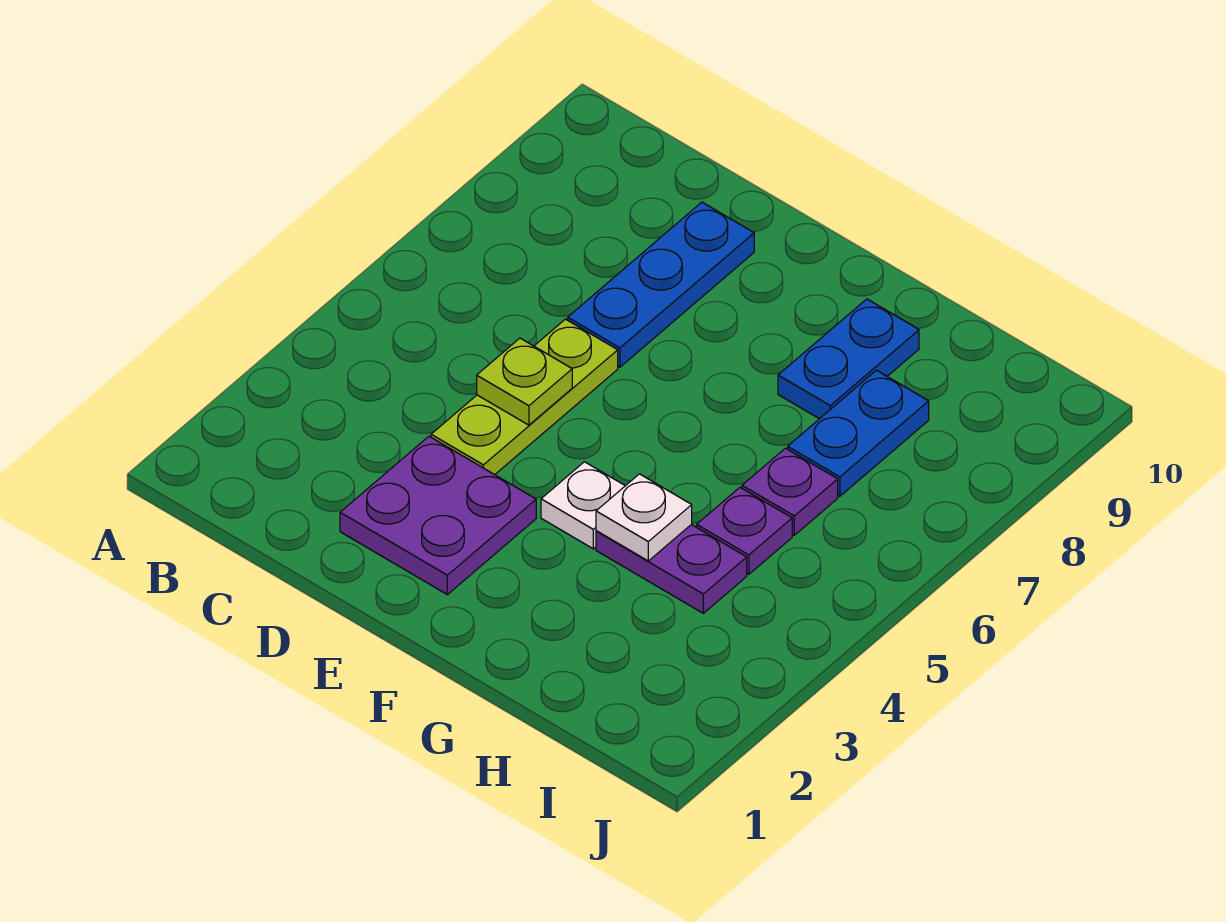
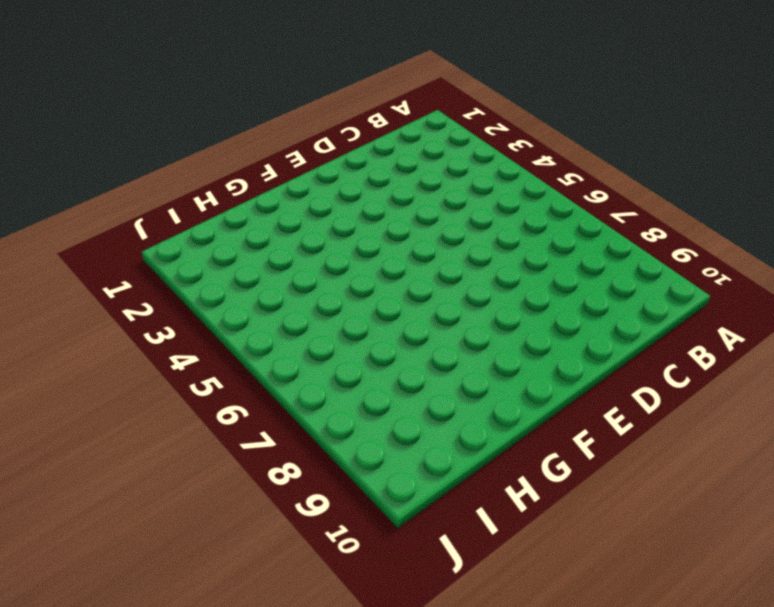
none -> purple 2x2 plate [340,436,536,595]
none -> lime 1x3 plate [431,319,618,475]

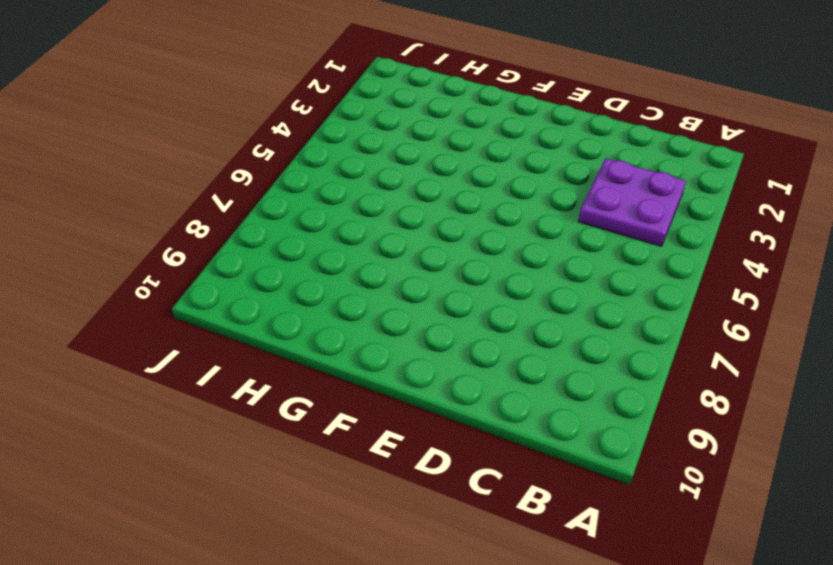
purple 2x2 plate [578,158,686,246] -> purple 2x2 plate moved to [340,436,536,595]
none -> lime 1x3 plate [431,319,618,475]
none -> blue 1x3 plate [568,202,754,367]

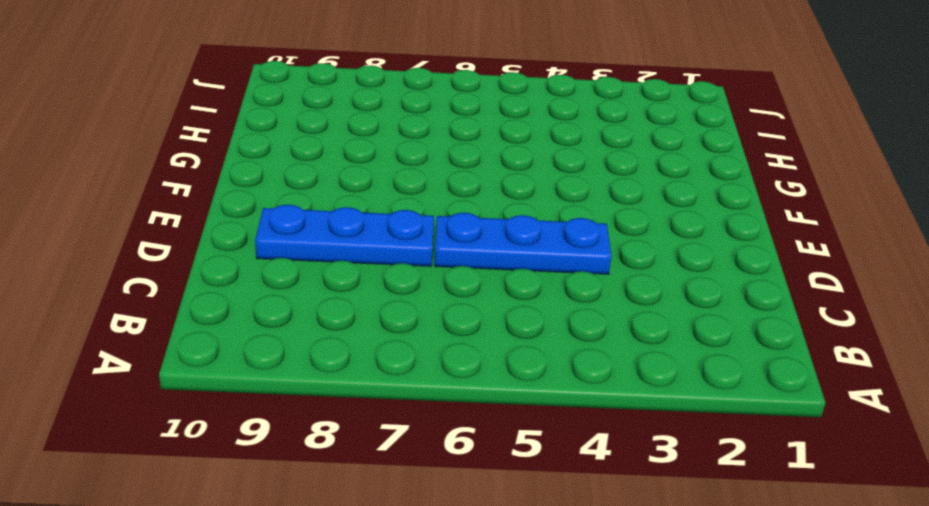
blue 1x3 plate [435,213,611,274] -> lime 1x3 plate [431,319,618,475]
none -> purple 2x2 plate [340,436,536,595]
none -> white 1x1 plate [541,462,625,549]

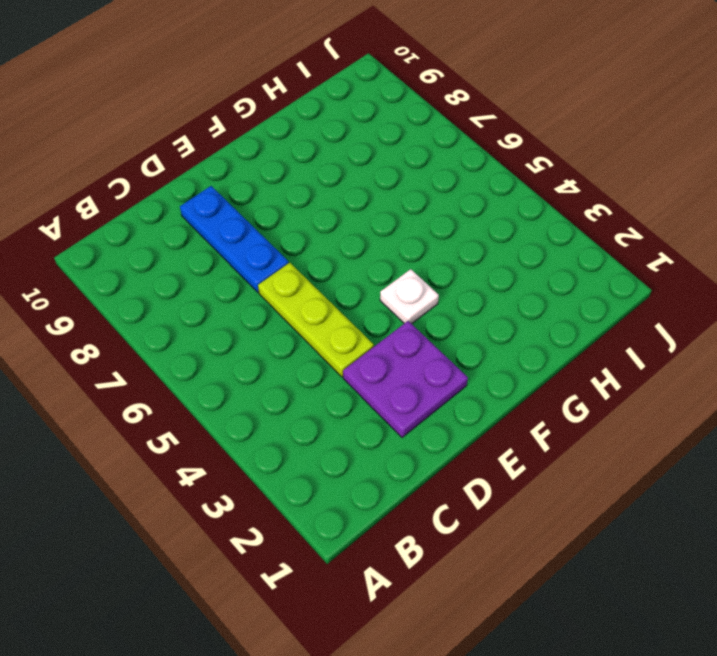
none -> purple 1x2 plate [596,525,747,613]
none -> blue 1x2 plate [778,299,919,419]

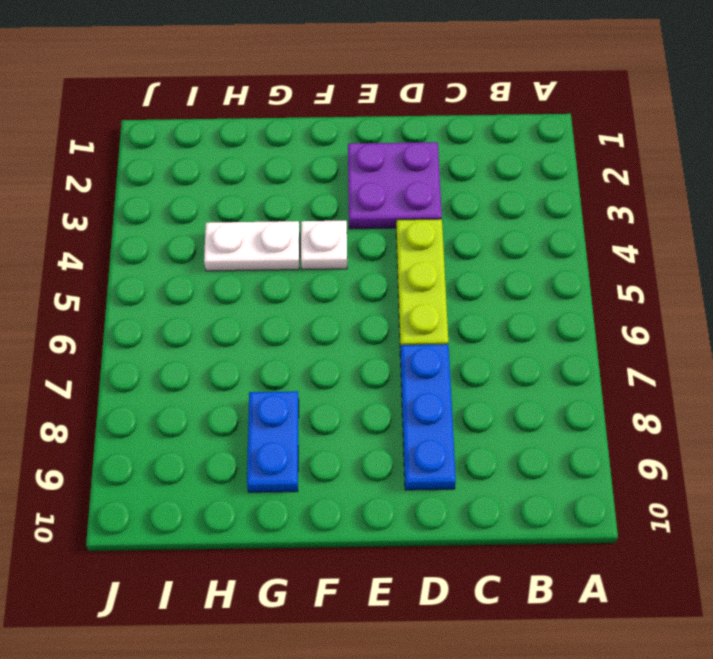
white 1x2 plate [204,221,300,271] -> purple 1x2 plate [596,525,747,613]
none -> purple 1x1 plate [697,488,792,574]
none -> purple 1x1 plate [742,448,838,535]

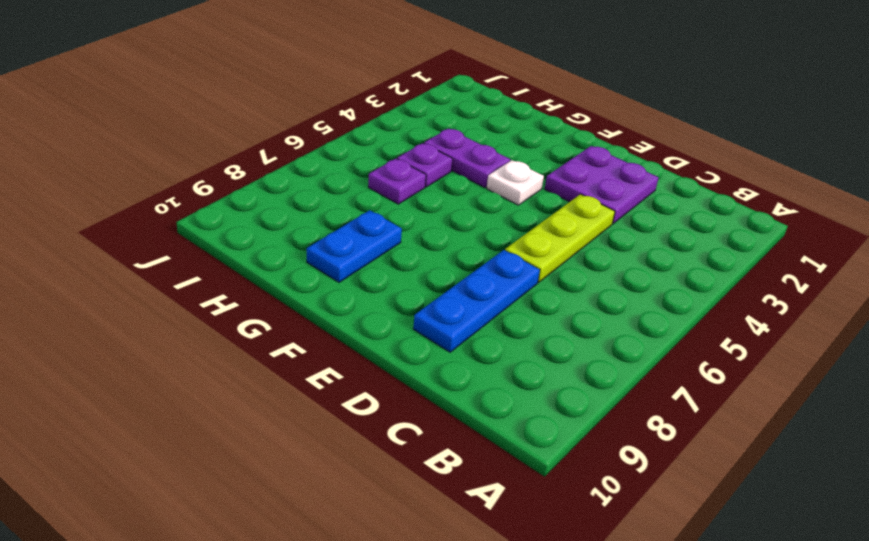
none -> blue 1x2 plate [788,370,929,496]
none -> lime 1x1 plate [477,338,572,425]

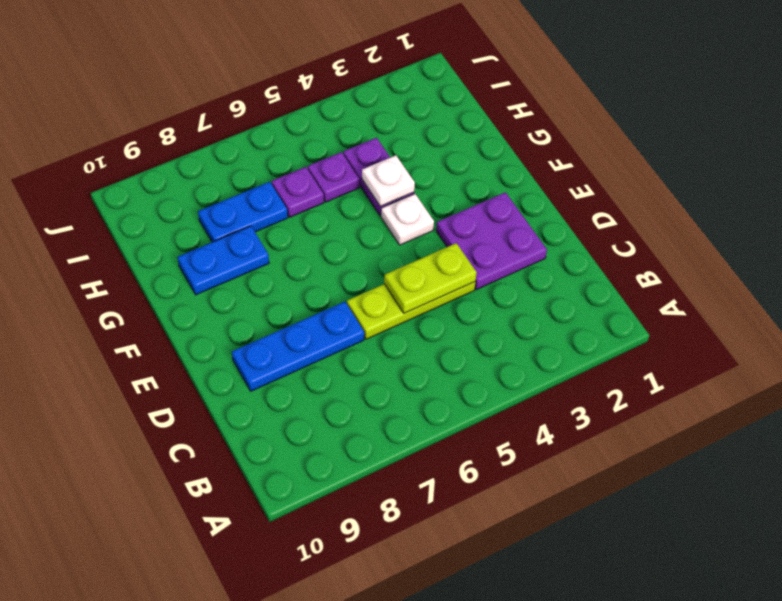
lime 1x2 plate [384,243,477,313] -> lime 1x1 plate [477,338,572,425]

